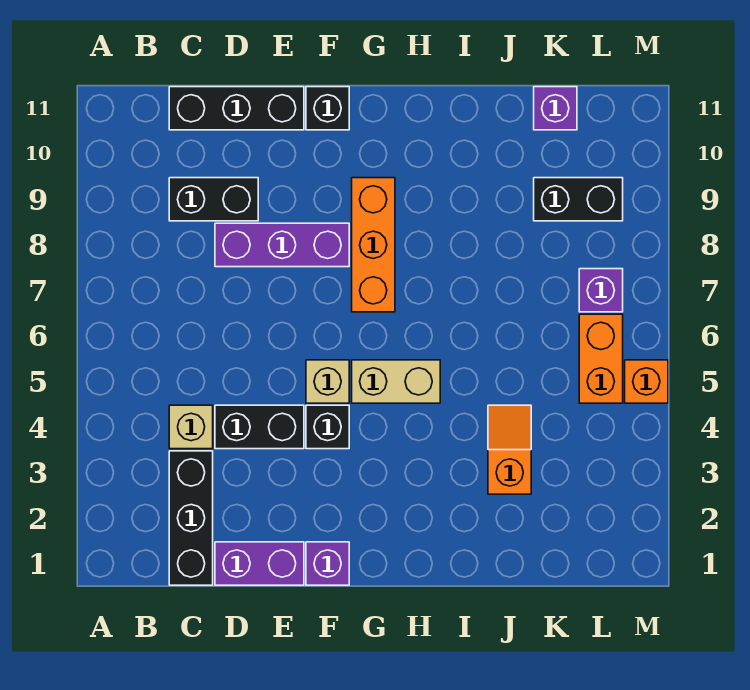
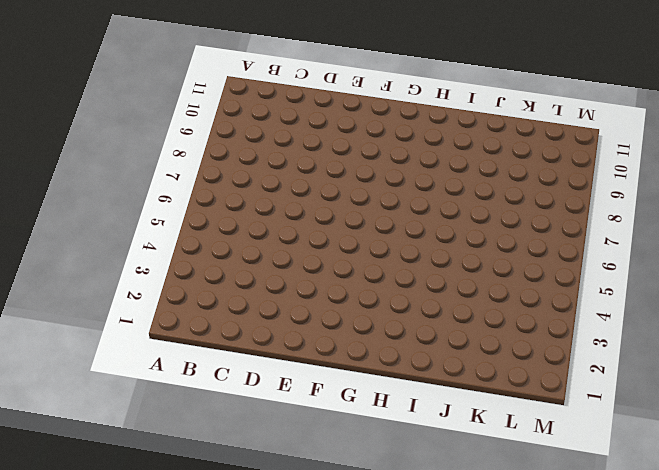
none -> black 1x3 brick [169,451,213,585]
none -> tan 1x1 brick [169,405,213,449]
none -> black 1x2 brick [169,178,258,221]

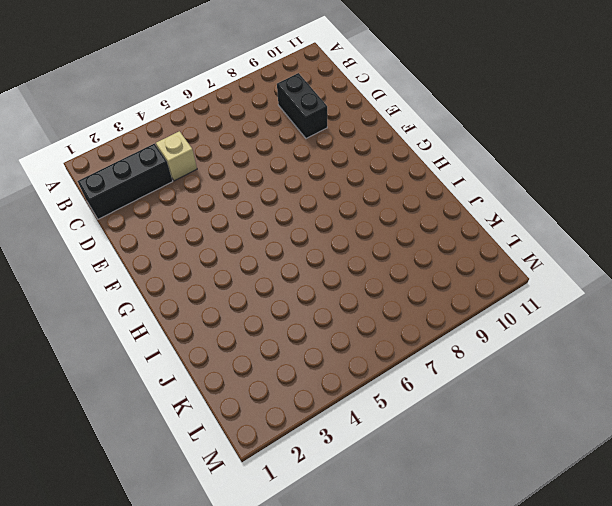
none -> black 1x3 brick [169,87,304,130]
none -> purple 1x2 brick [215,542,304,585]
none -> black 1x2 brick [215,405,304,449]

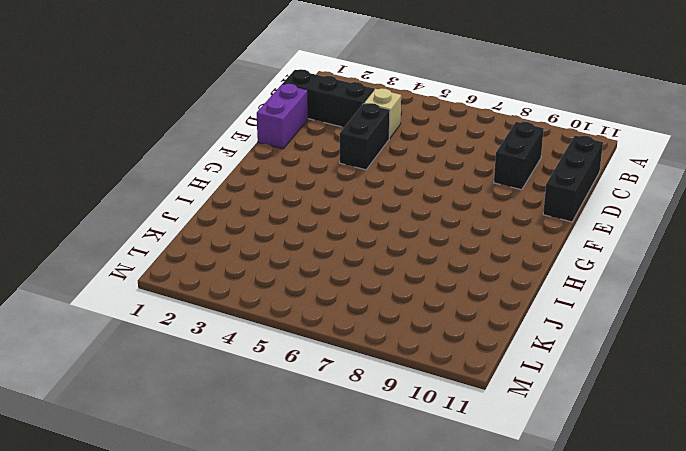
none -> purple 1x3 brick [215,223,349,267]
none -> purple 1x1 brick [306,542,349,585]
none -> black 1x1 brick [306,405,349,449]

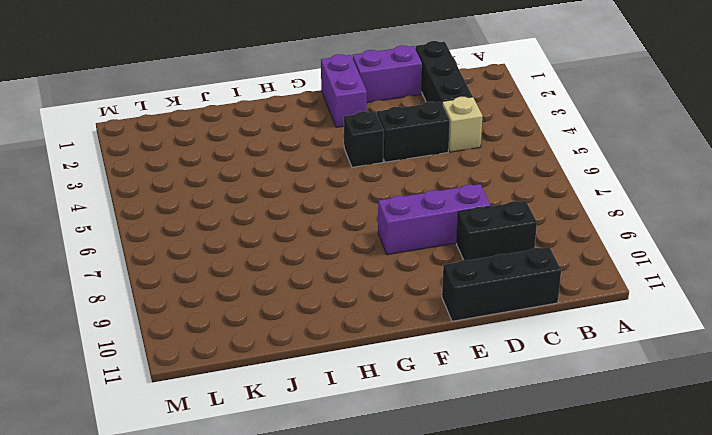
purple 1x2 brick [321,54,367,127] -> purple 1x1 brick [306,542,349,585]
none -> tan 1x1 brick [306,360,349,403]
none -> black 1x1 brick [306,87,349,130]
none -> tan 1x2 brick [352,360,440,403]

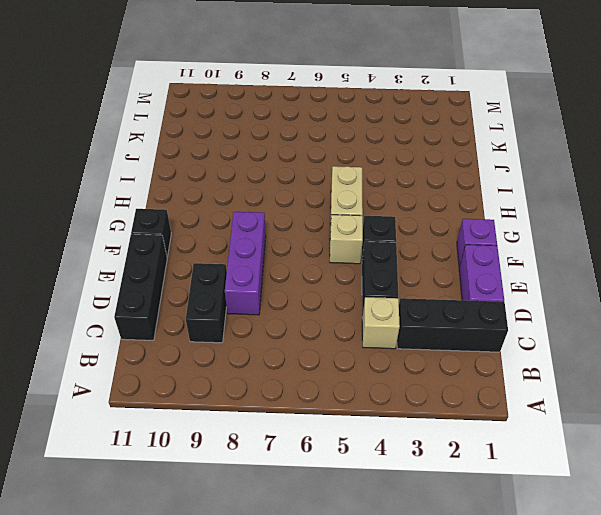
none -> orange 1x3 brick [352,178,395,312]
none -> orange 1x2 slope [488,405,531,494]
none -> black 1x2 brick [534,178,623,221]

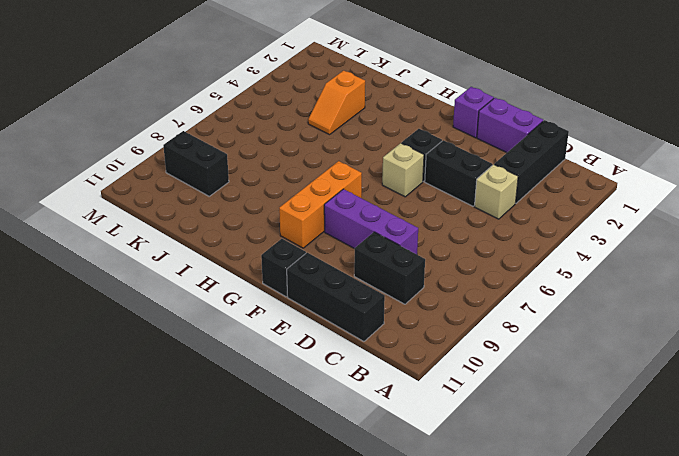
none -> tan 1x2 brick [352,360,440,403]
none -> purple 1x1 brick [534,87,577,130]
none -> orange 1x2 brick [579,314,623,403]

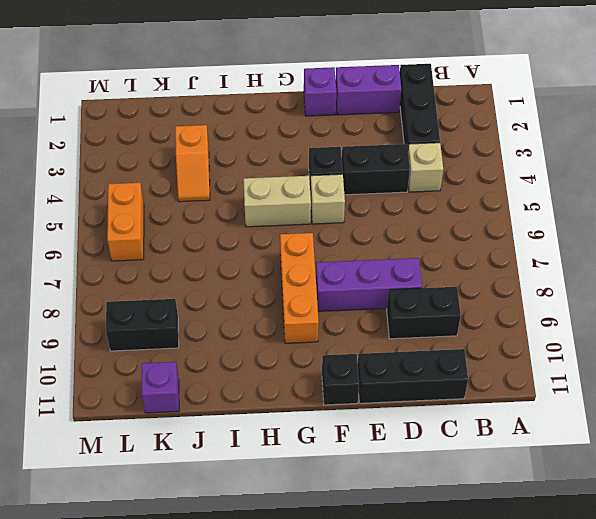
none -> purple 1x1 brick [579,269,623,312]
none -> orange 1x1 brick [625,360,668,403]

